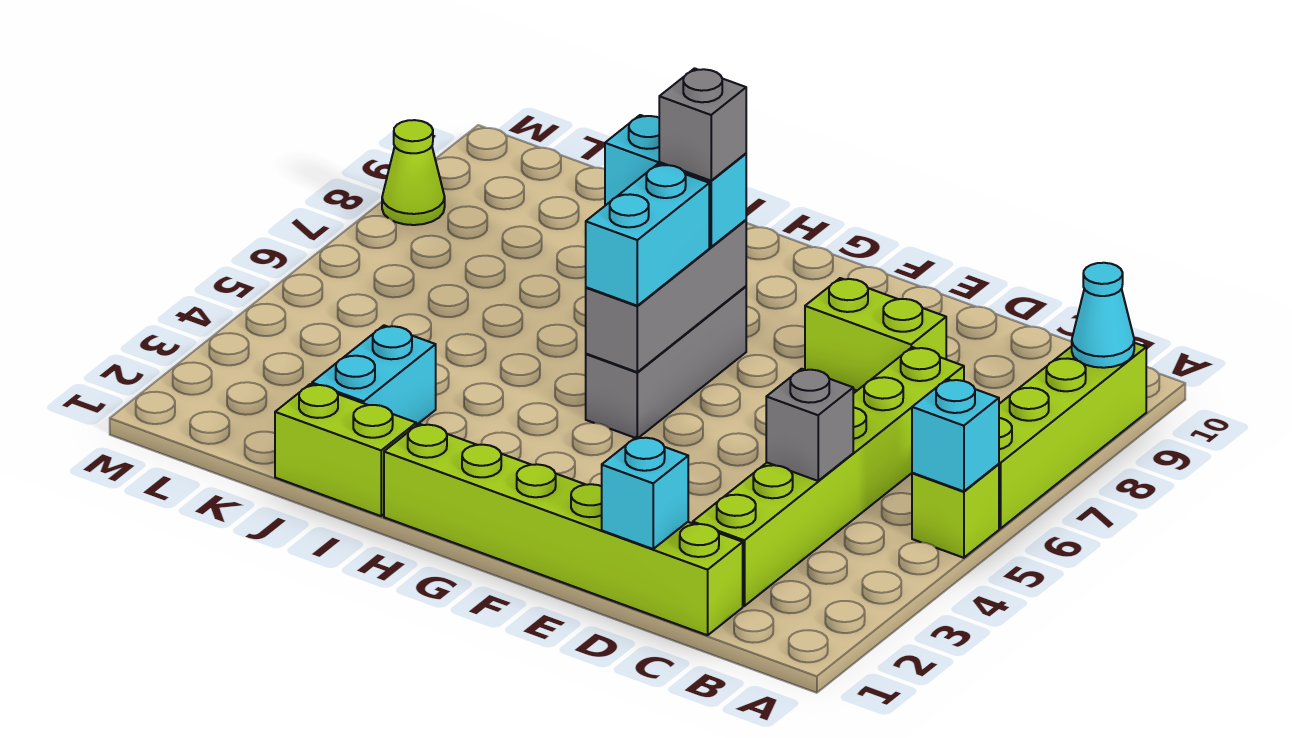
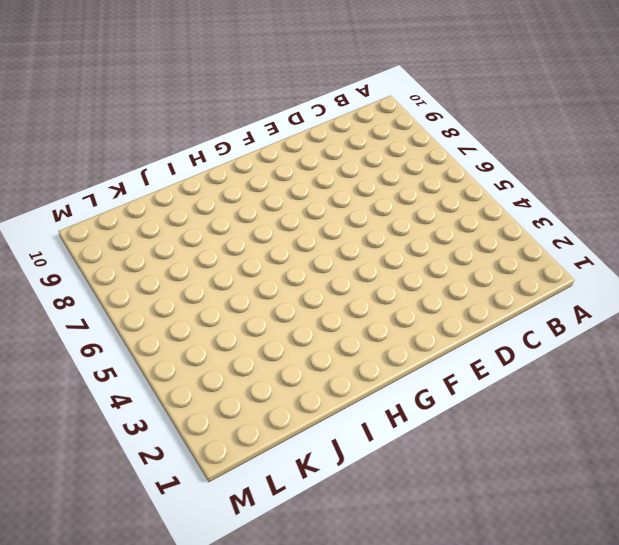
none -> lime 1x1 brick [912,464,999,558]
none -> lime 1x4 brick [999,343,1146,528]
none -> lime 1x6 brick [384,424,743,635]

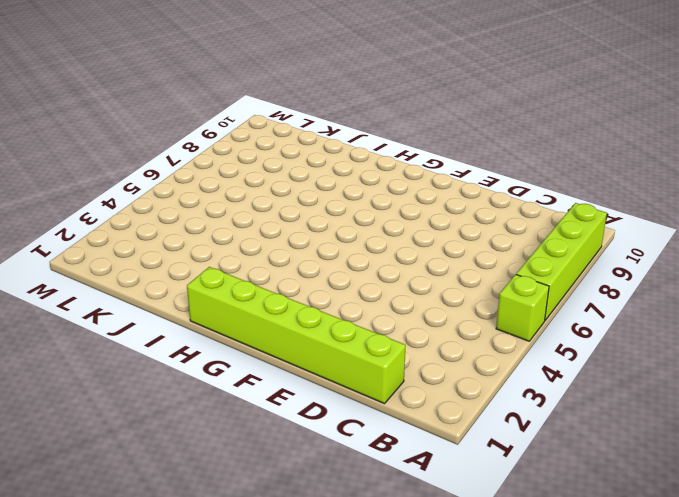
none -> lime 1x6 brick [693,347,964,606]
none -> lime 1x2 brick [805,278,946,390]
none -> grey 1x3 brick [586,286,746,438]

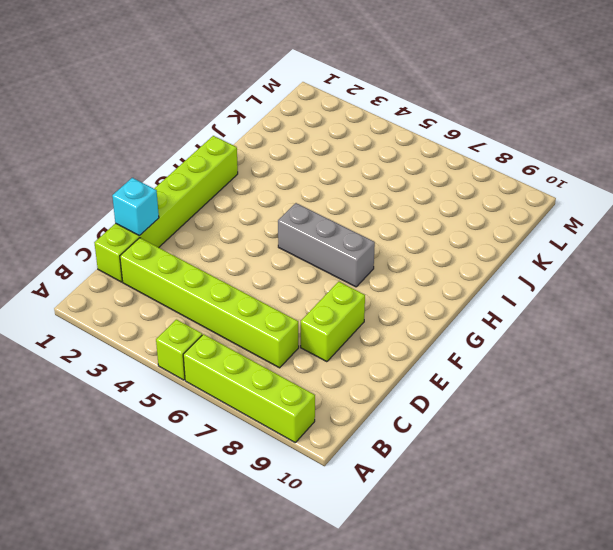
none -> lime 1x2 brick [275,384,416,516]
none -> cyan 1x2 brick [312,325,436,425]
none -> lime 1x1 cone [382,120,445,225]

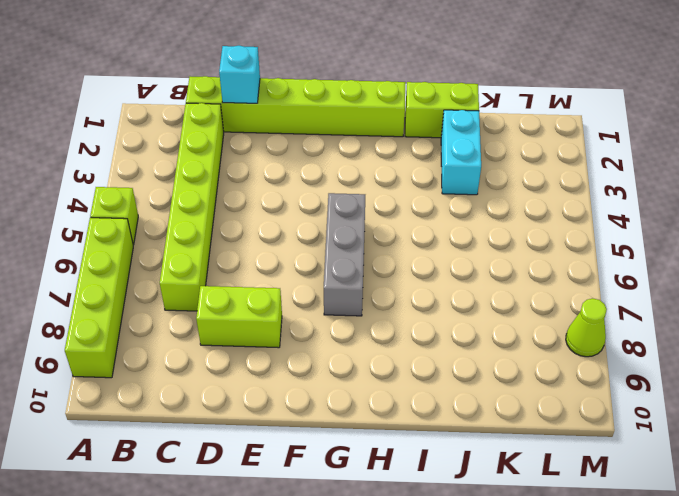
none -> cyan 1x1 brick [912,379,999,491]
none -> cyan 1x1 cone [1072,263,1134,368]
none -> grey 1x1 brick [766,369,853,481]

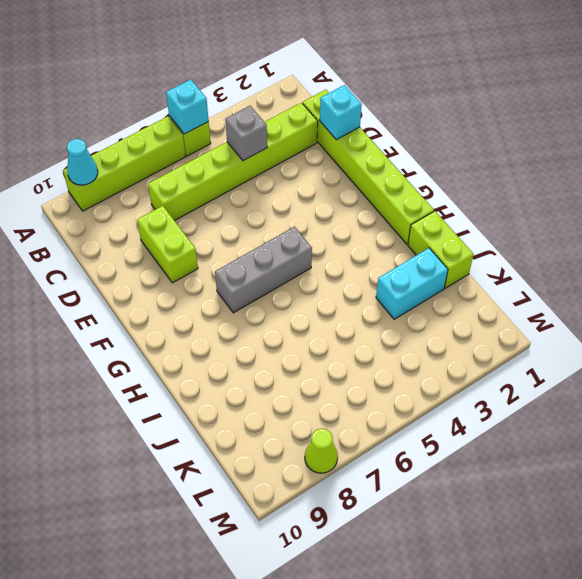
none -> grey 1x3 brick [586,220,746,372]
none -> cyan 1x2 brick [586,164,709,306]
none -> cyan 1x2 brick [605,115,746,247]

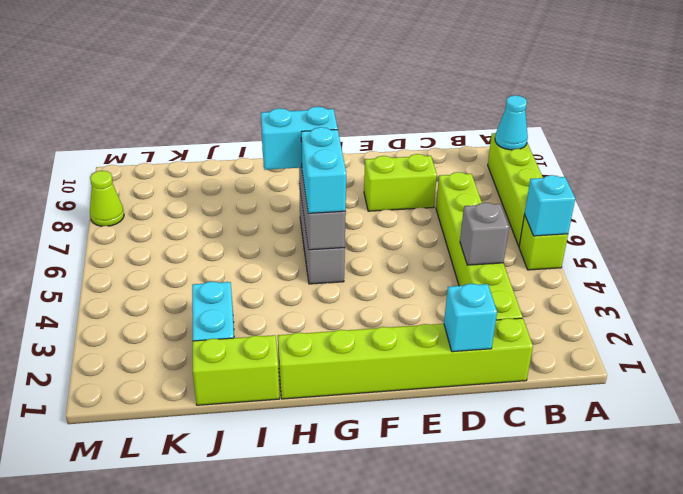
none -> grey 1x1 brick [659,68,746,181]

